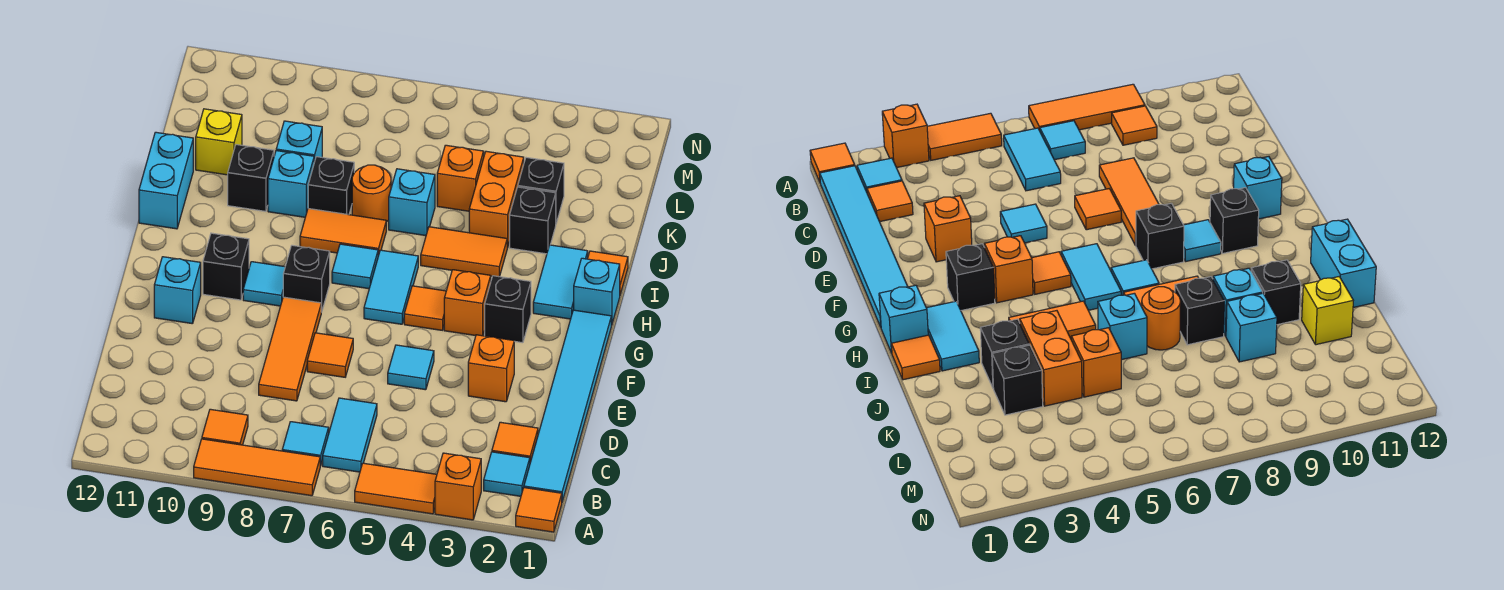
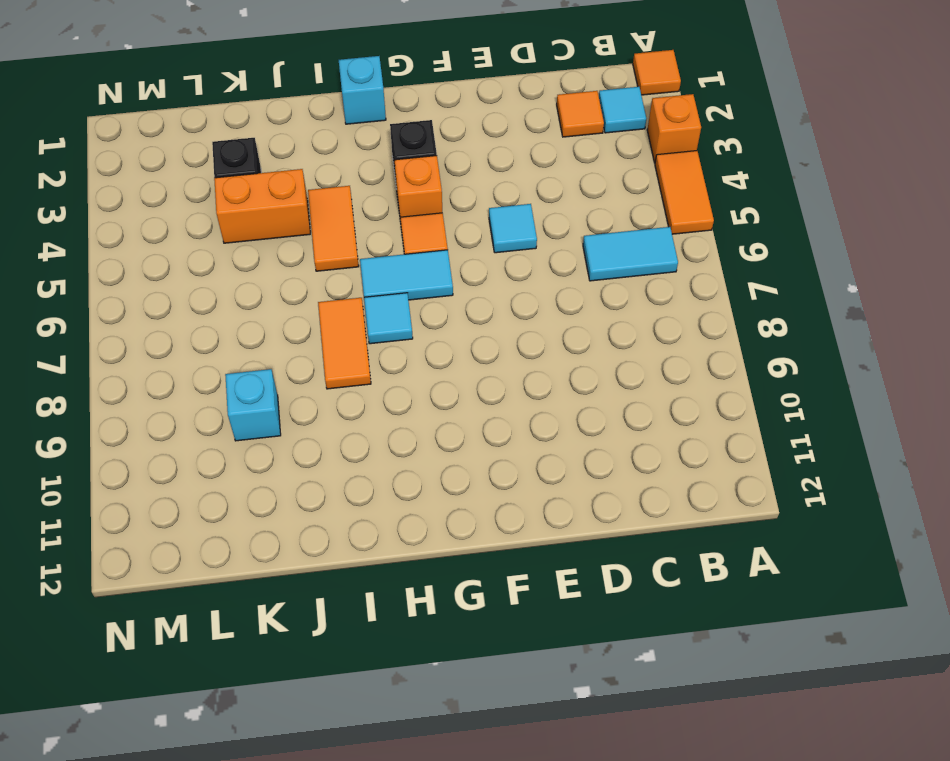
none -> orange 1x3 tile [194,439,320,496]
none -> cyan 1x6 tile [524,310,611,501]
none -> cyan 1x1 tile [282,422,329,466]
none -> orange 1x1 tile [202,409,248,445]

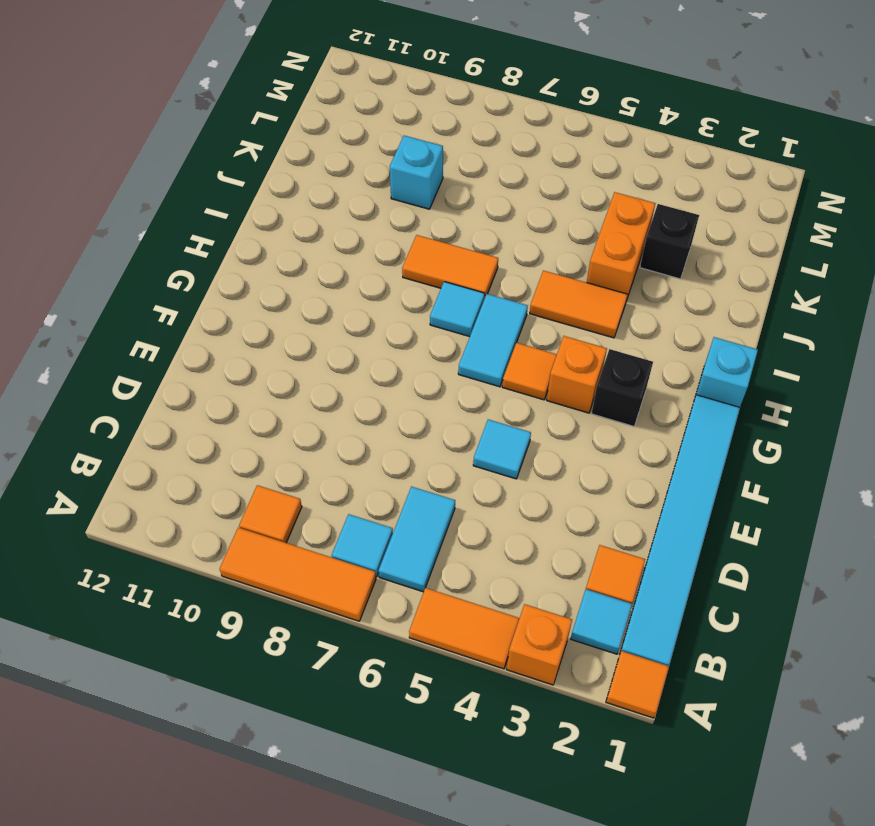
none -> orange 1x3 tile [259,297,321,401]
none -> orange 1x1 brick [468,335,514,402]
none -> orange 1x1 tile [307,333,353,377]
none -> cyan 1x1 brick [154,257,201,324]

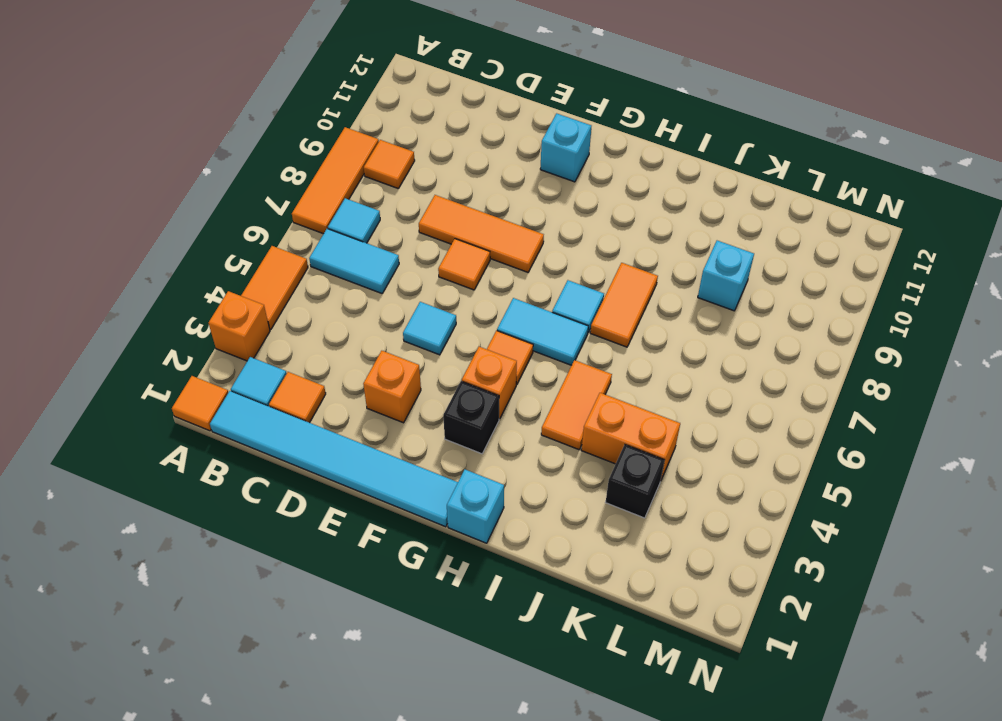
none -> black 1x1 brick [283,245,330,312]
none -> cyan 1x1 tile [243,262,285,306]
none -> black 1x1 brick [203,233,249,300]
none -> cyan 1x2 tile [533,245,588,319]

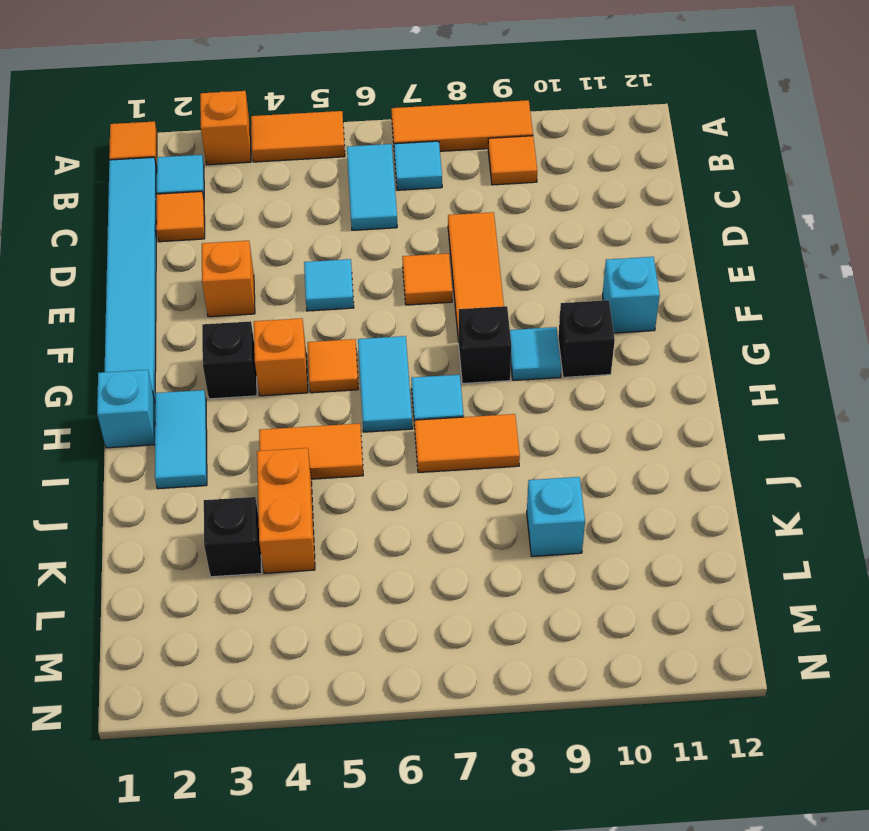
none -> orange 1x1 tile [588,251,628,294]
none -> cyan 1x2 brick [139,132,193,229]
none -> black 1x1 brick [510,187,556,254]
none -> cyan 1x1 brick [389,169,435,236]

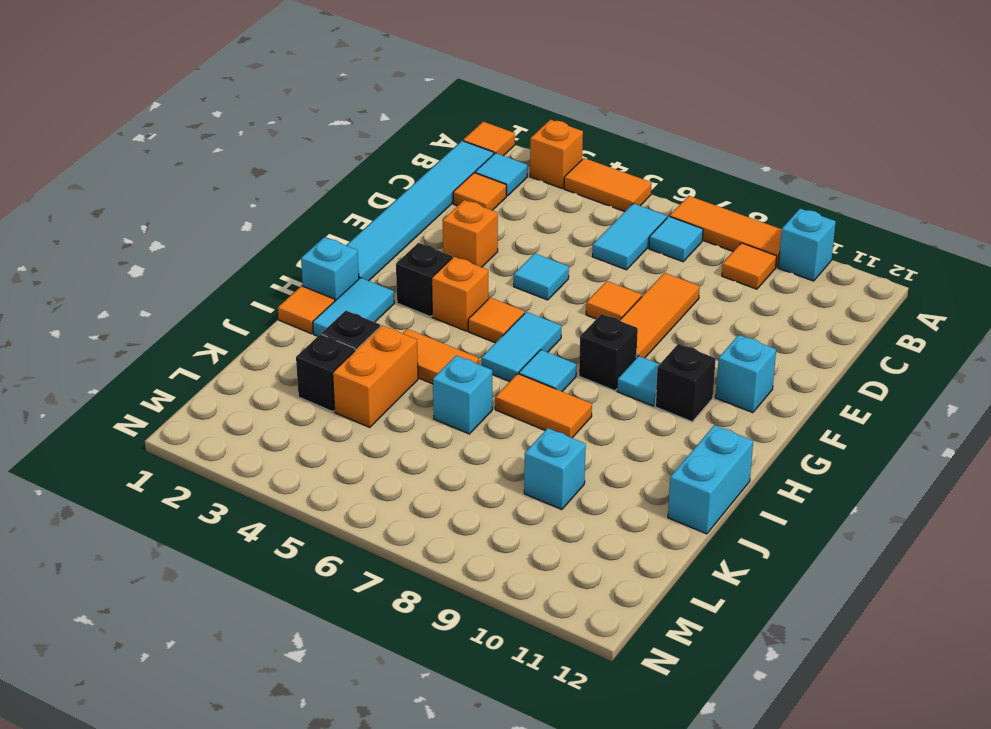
cyan 1x1 brick [778,209,836,281] -> cyan 1x1 brick moved to [268,151,314,217]
none -> orange 1x1 round brick [352,165,391,222]
none -> black 1x1 brick [308,157,354,215]
none -> black 1x1 brick [228,145,274,211]
none -> orange 1x1 brick [437,145,484,211]

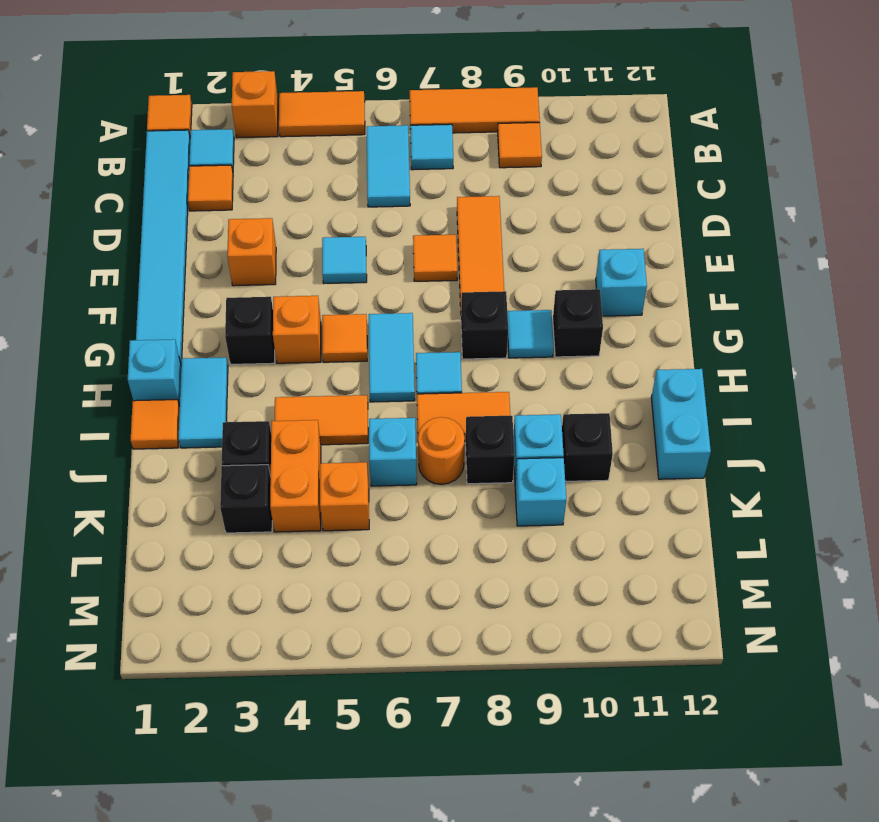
none -> yellow 1x1 brick [196,109,242,175]

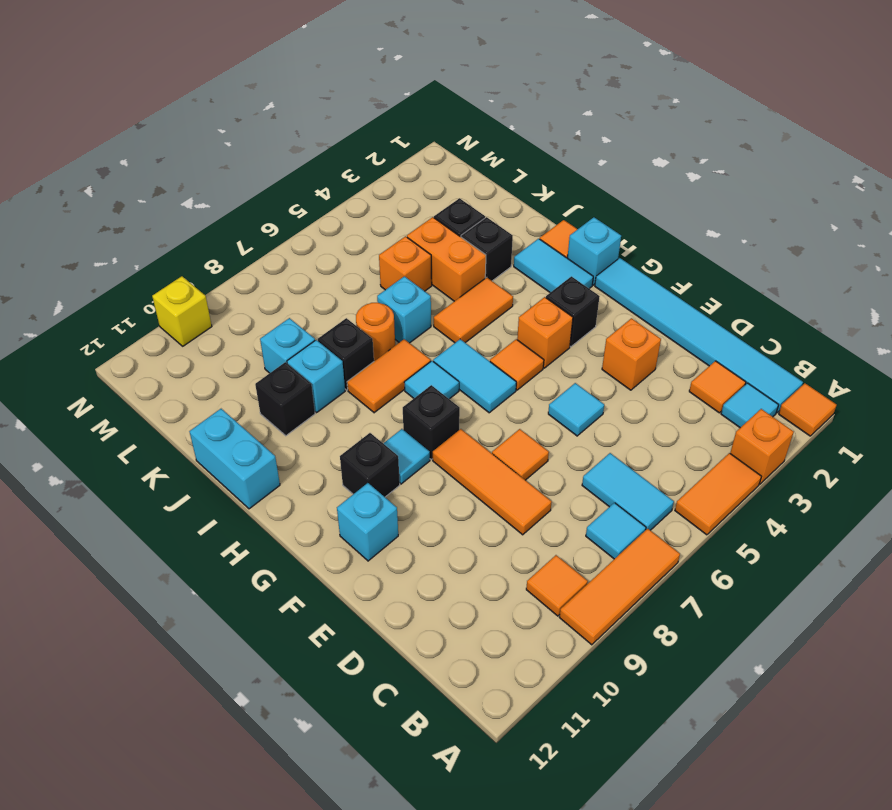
yellow 1x1 brick [152,276,212,346] -> yellow 1x1 brick moved to [196,109,242,175]

